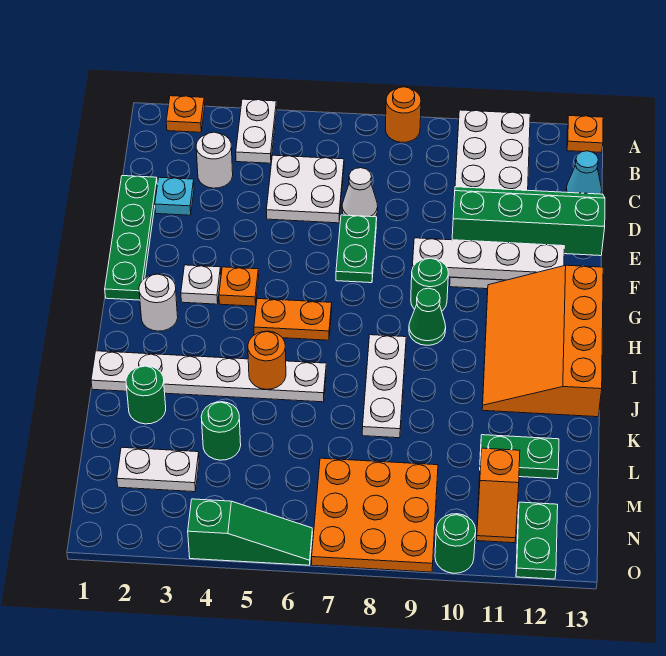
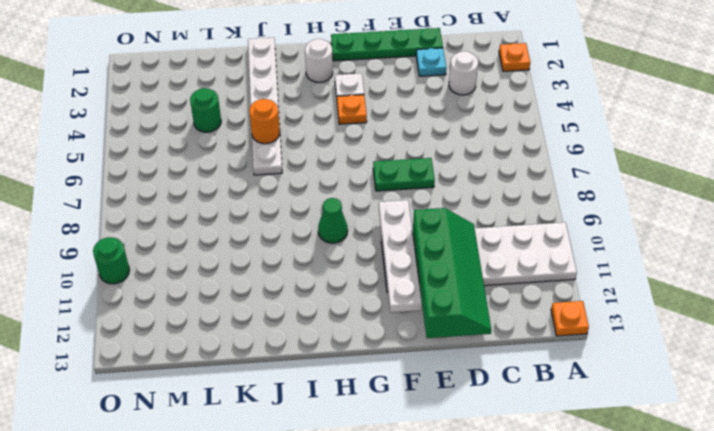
none -> white 1x2 plate [236,99,277,163]
none -> orange 1x1 round brick [386,87,421,142]
none -> white 2x2 plate [266,155,344,223]
none -> cyan 1x1 cone [566,151,602,194]

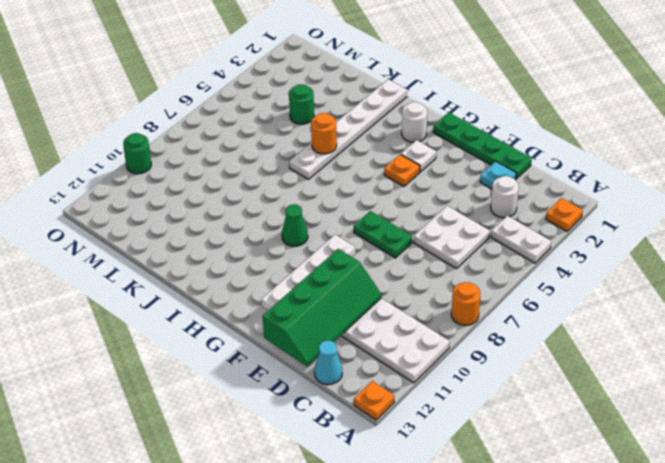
none -> white 1x1 cone [342,168,378,217]
none -> green 1x1 round brick [411,258,448,311]
none -> orange 3x4 slope [482,265,603,417]
none -> orange 1x2 plate [254,299,332,340]

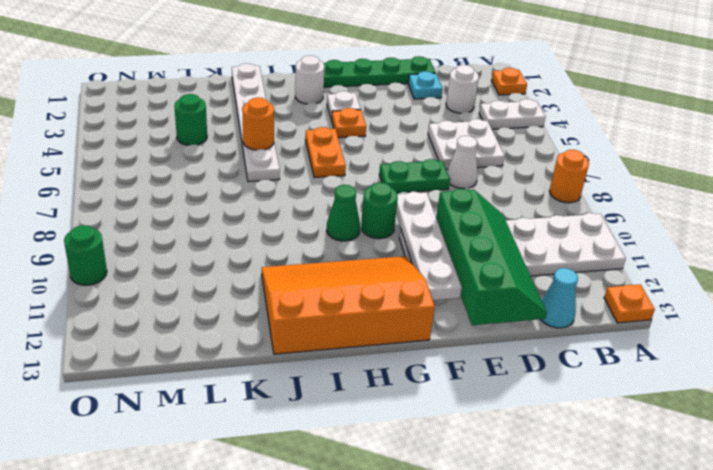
none -> white 1x3 plate [362,335,406,438]
none -> green 1x1 round brick [126,366,166,424]
none -> green 1x2 plate [480,435,559,479]
none -> white 1x2 plate [117,447,199,492]

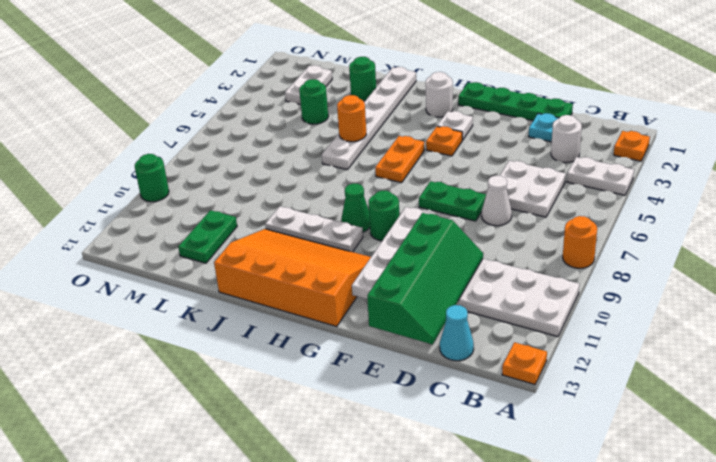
white 1x3 plate [265,206,363,252] -> white 1x3 plate moved to [362,335,406,438]
none -> orange 3x3 plate [312,458,438,572]
none -> orange 1x2 slope [477,448,520,543]
none -> green 1x2 plate [516,502,558,579]
none -> green 1x3 slope [188,499,313,565]

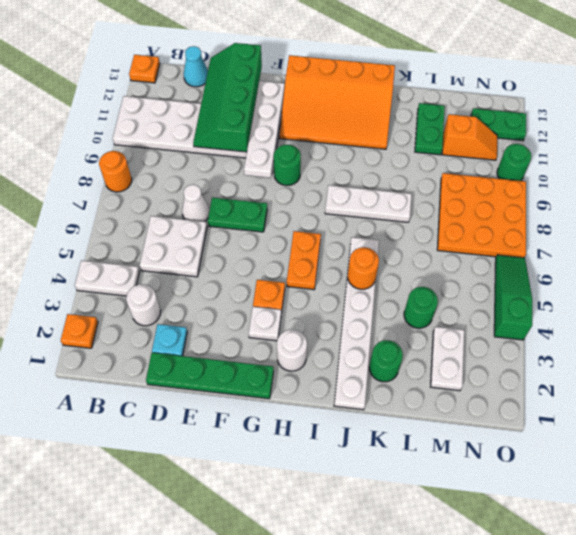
none -> green 1x1 cone [409,288,446,345]

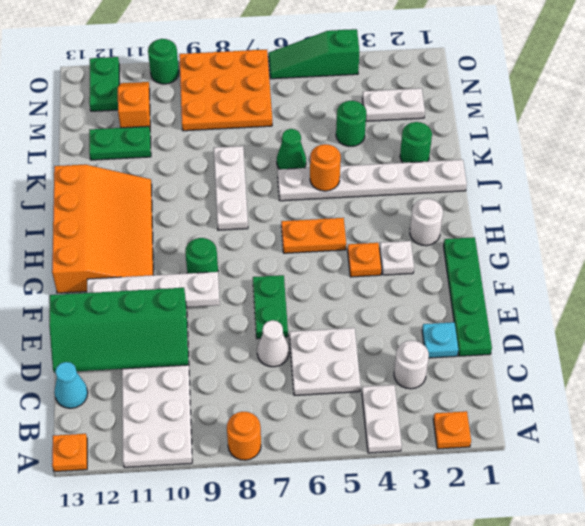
green 1x1 cone [277,129,306,169] -> green 1x1 cone moved to [409,288,446,345]

